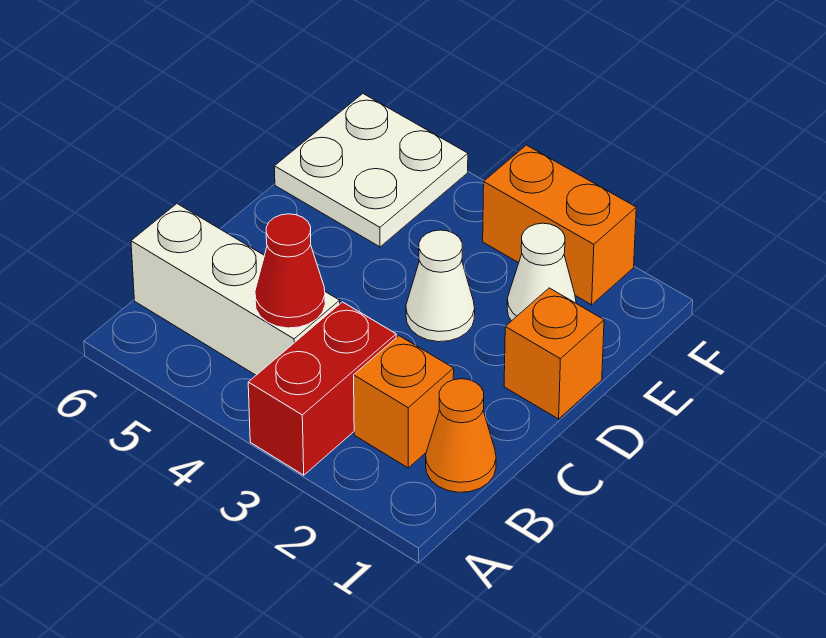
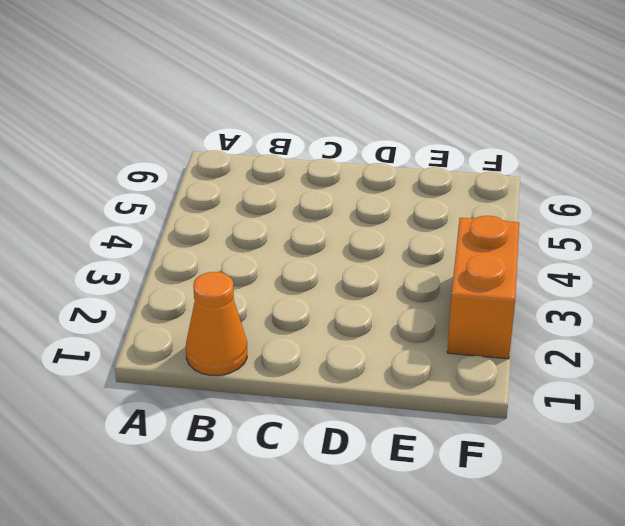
none -> red 1x2 brick [248,302,396,475]
none -> orange 1x1 brick [354,336,454,468]

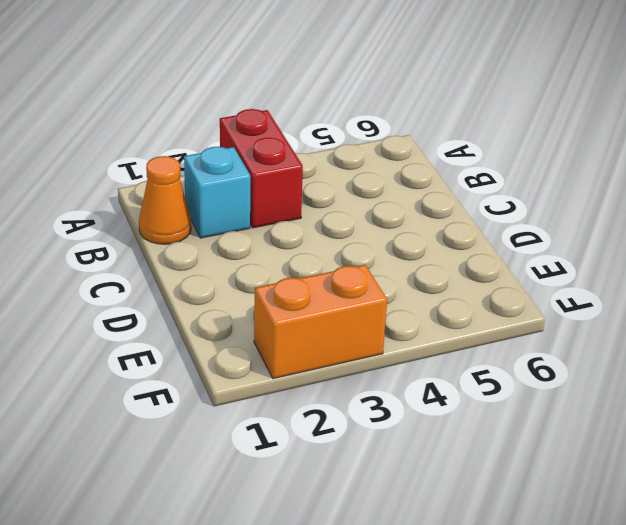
cyan 1x1 brick [184,147,250,238] -> orange 1x1 brick [354,336,454,468]
none -> white 1x3 brick [131,204,340,375]
none -> orange 1x1 brick [504,288,604,419]

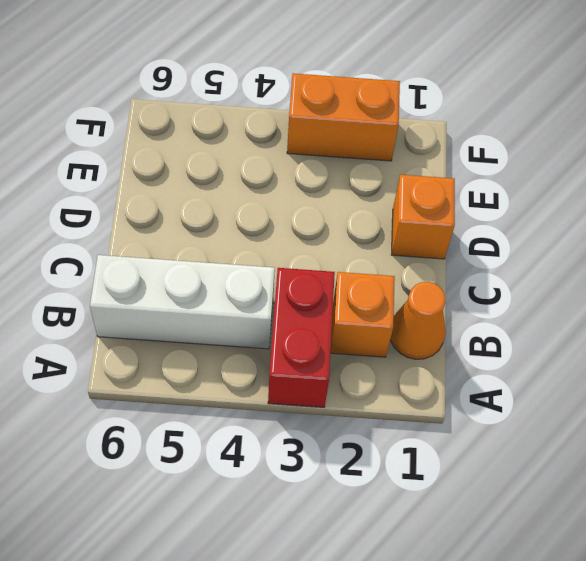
none -> white 1x1 cone [406,230,475,342]
none -> white 1x1 cone [507,223,576,321]

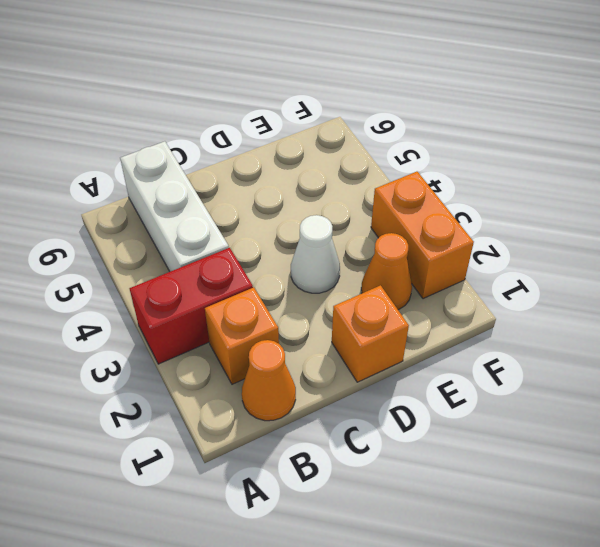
orange 1x1 cone [361,233,412,310] -> white 1x1 cone [507,223,576,321]
none -> white 2x2 plate [274,94,468,247]
none -> red 1x1 cone [255,214,325,328]

